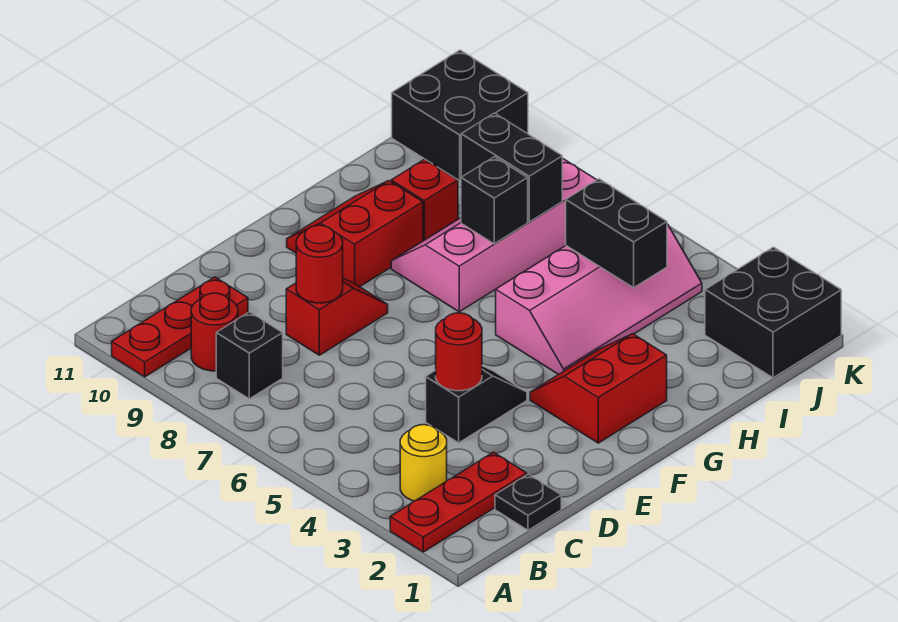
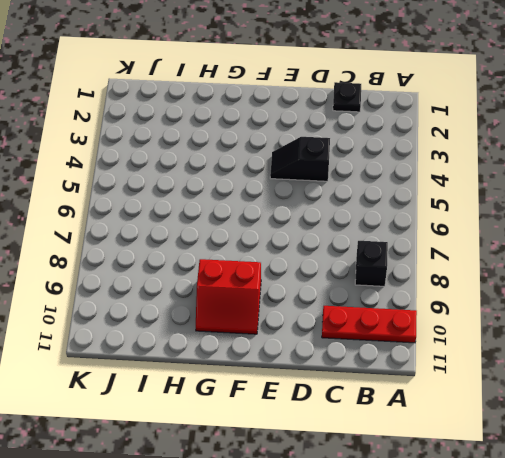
none -> red 1x3 plate [390,452,527,552]
none -> yellow 1x1 round brick [400,425,447,501]
none -> red 1x1 round brick [191,293,238,371]

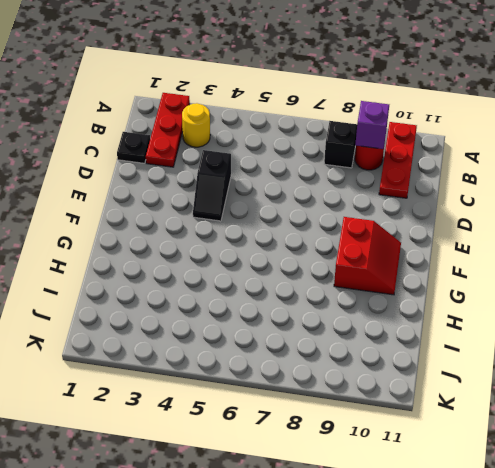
purple 1x1 brick [355,101,389,149] -> none
none -> red 1x2 slope [286,278,388,355]
none -> red 2x2 slope [530,334,667,443]
none -> pink 2x4 slope [496,224,702,374]

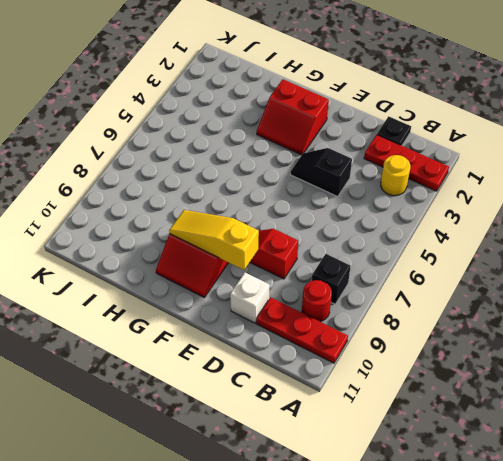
white 1x1 brick [230,273,270,323] -> none
yellow 1x3 slope [169,210,259,270] -> none
none -> pink 2x4 slope [496,224,702,374]
none -> pink 2x4 slope [391,159,596,312]
none -> red 1x1 brick [391,159,458,241]

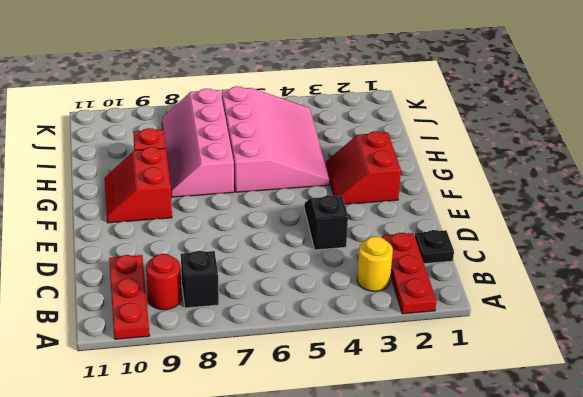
pink 3x4 slope [222,86,329,192] -> pink 2x4 slope [496,224,702,374]
none -> red 1x2 slope [286,278,388,355]
none -> black 2x2 brick [705,247,841,378]
none -> black 2x2 brick [392,50,528,181]

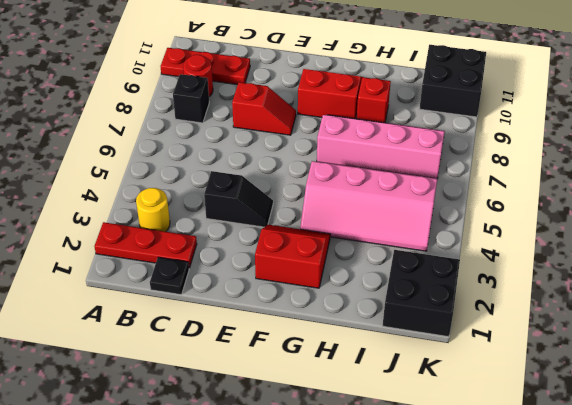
none -> red 1x1 round brick [436,313,482,391]
none -> red 1x1 round brick [296,225,343,303]
none -> black 1x1 brick [461,157,528,244]

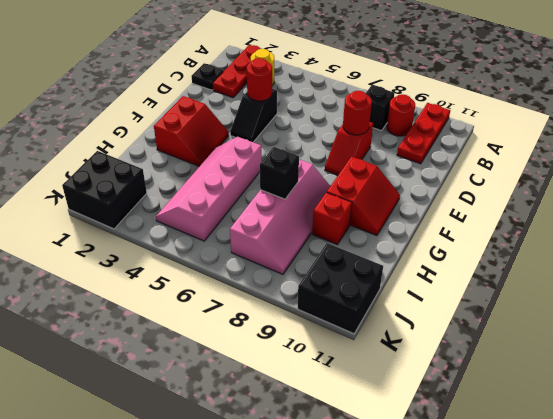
none -> black 1x2 brick [566,179,667,288]
none -> black 1x2 brick [461,113,562,222]

